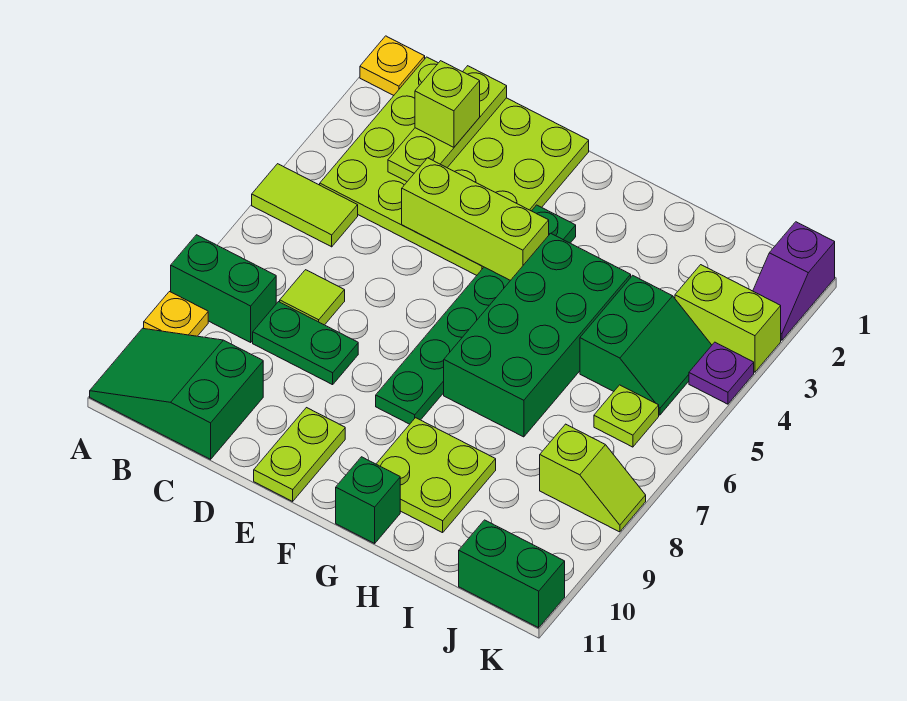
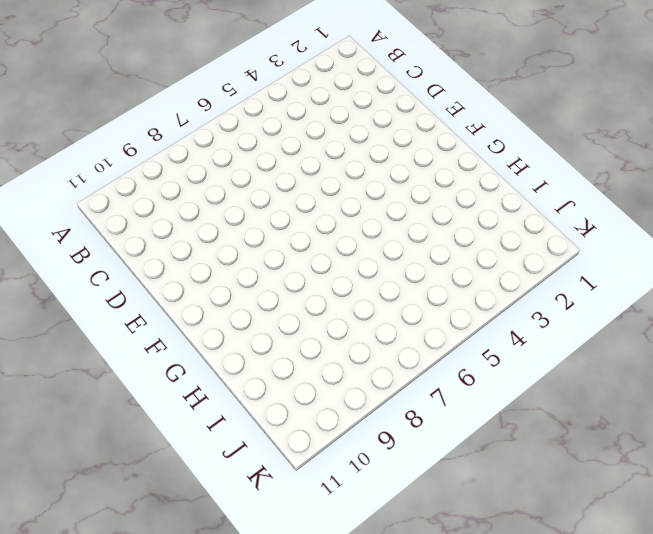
none -> yellow 1x1 plate [360,36,425,95]
none -> lime 1x2 tile [252,164,358,247]
none -> green 1x2 brick [171,235,276,342]

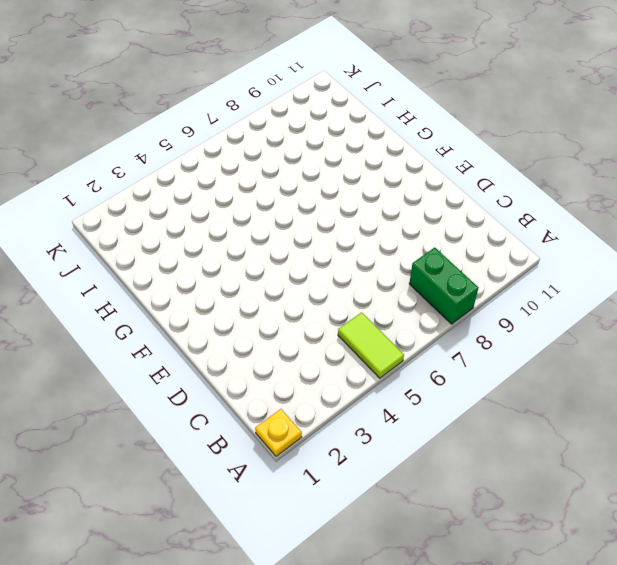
none -> yellow 1x1 plate [144,292,208,336]
none -> green 2x3 slope [90,328,263,459]
none -> lime 4x4 plate [320,57,589,275]

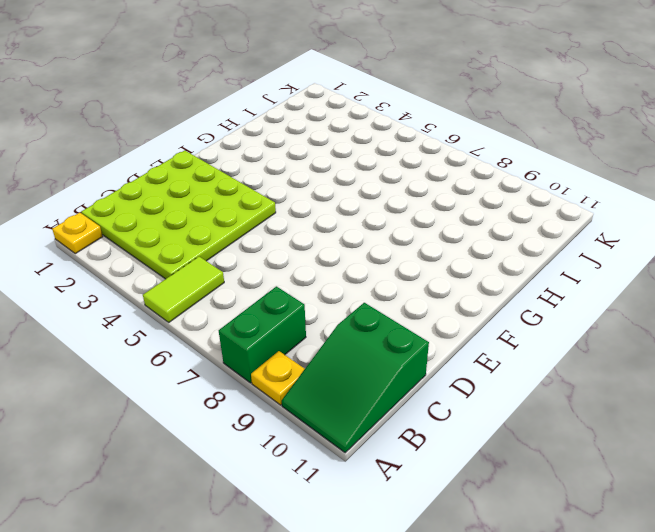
none -> lime 1x1 tile [280,270,345,325]
none -> green 1x2 plate [253,302,358,385]
none -> lime 1x2 plate [254,408,345,501]

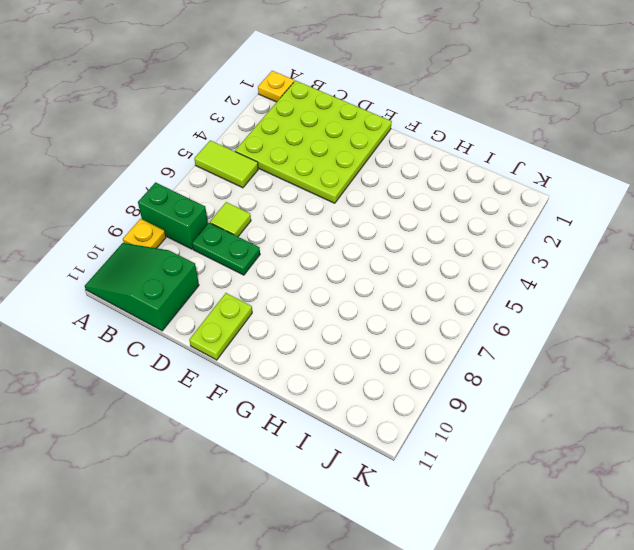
none -> green 1x6 plate [376,205,576,424]
none -> green 2x4 brick [444,233,631,437]
none -> lime 2x2 plate [377,418,496,533]

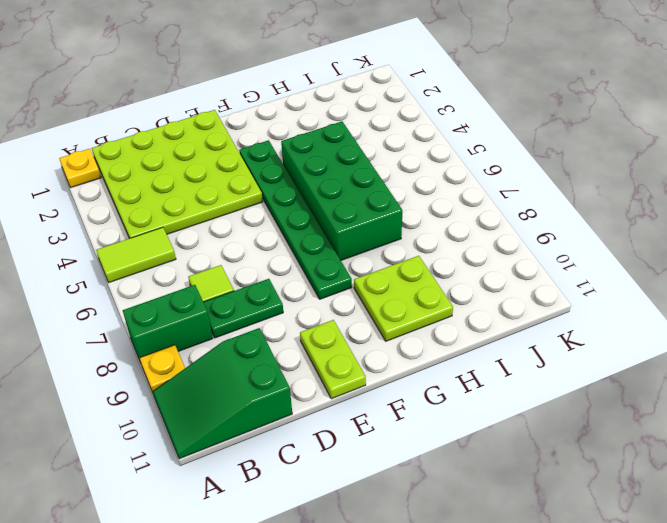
none -> green 1x1 brick [336,457,400,543]
none -> green 2x2 slope [580,275,712,415]
none -> lime 1x2 brick [675,265,781,372]

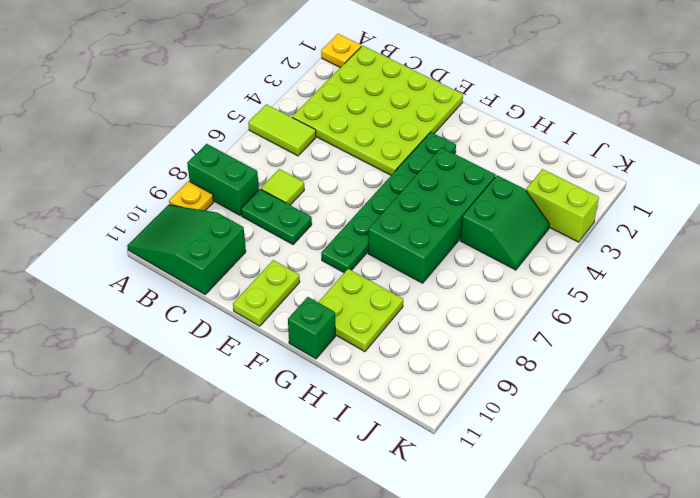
none -> lime 1x1 plate [594,385,659,447]
none -> lime 1x2 slope [540,424,646,532]
none -> green 1x2 brick [459,520,565,628]

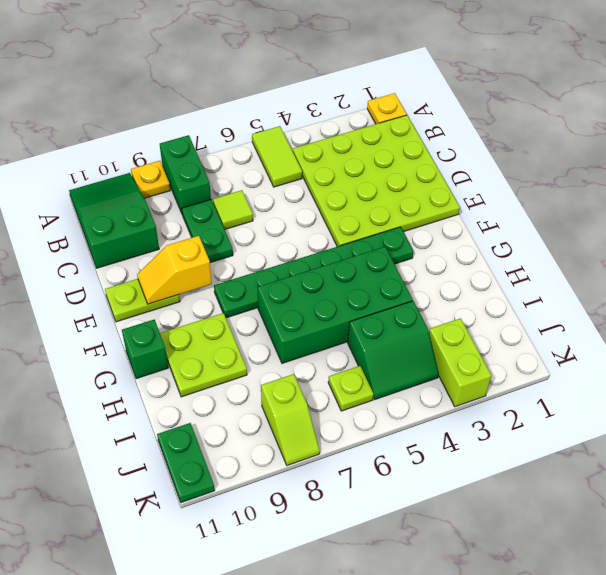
yellow 1x2 slope [137,236,212,304] -> none
green 1x2 plate [157,423,215,503] -> green 1x2 brick [459,520,565,628]
none -> purple 1x2 slope [753,222,835,340]
none -> purple 1x1 plate [689,342,754,404]
none -> lime 1x3 plate [388,66,507,181]

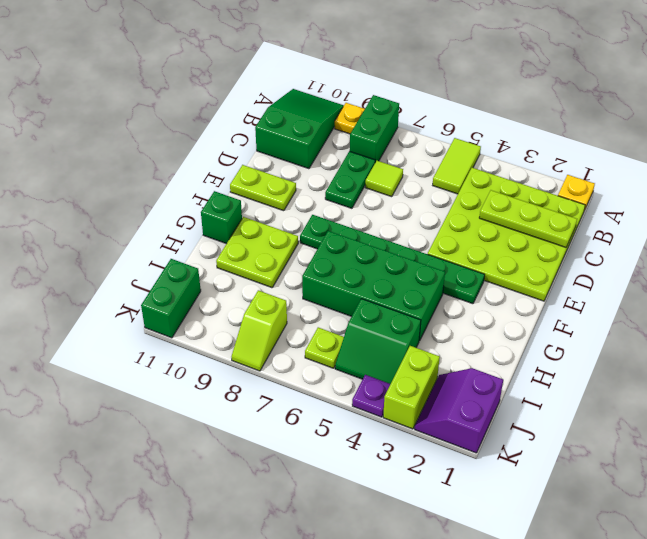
purple 2x2 slope [415,368,503,453] -> purple 1x2 slope [753,222,835,340]
none -> lime 1x3 brick [402,158,549,281]
none -> lime 1x1 brick [415,61,480,147]

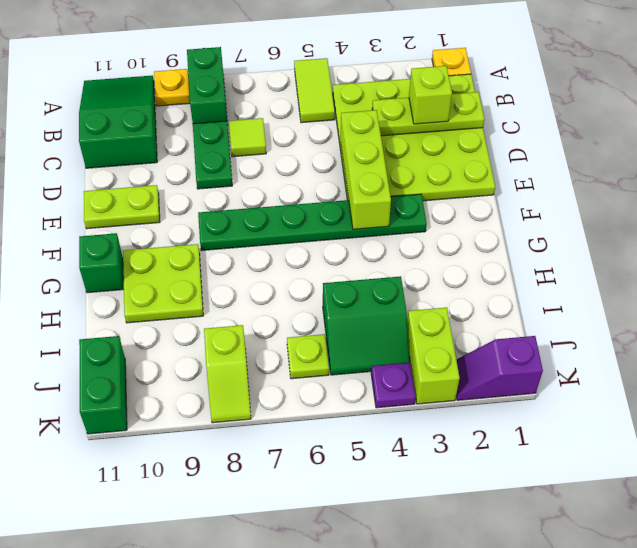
none -> green 2x4 brick [444,233,631,437]

